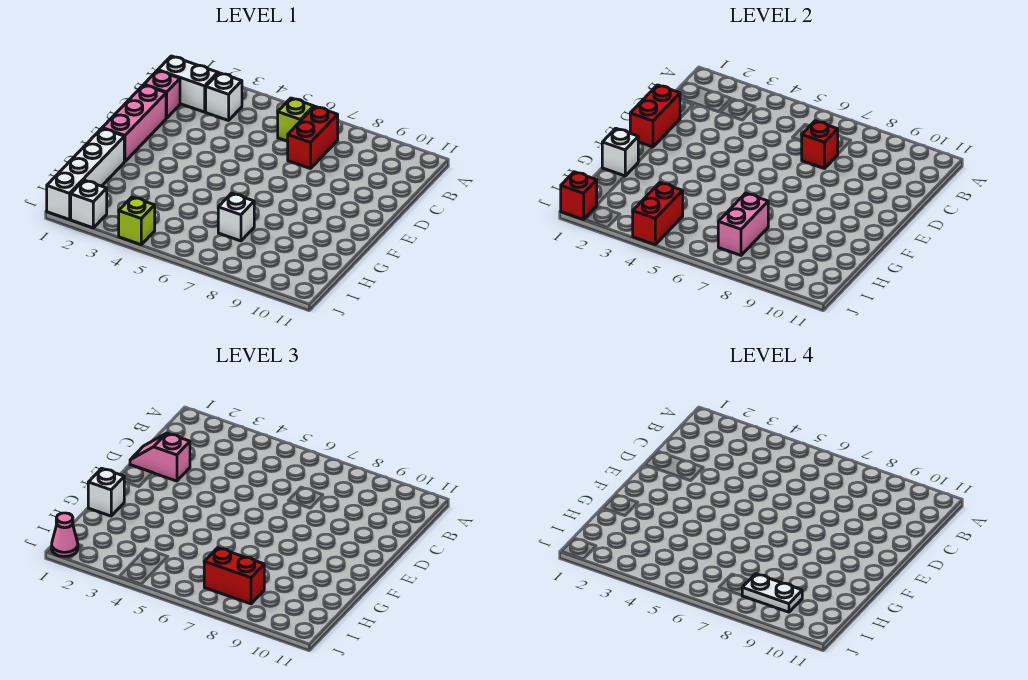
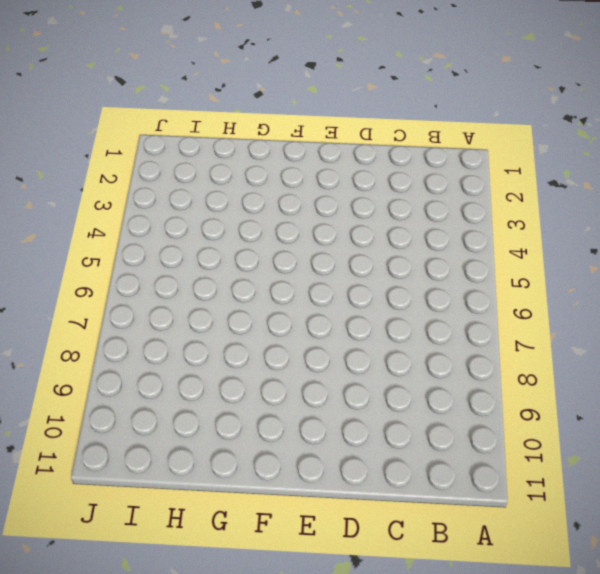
none -> white 1x2 brick [158,56,218,112]
none -> white 1x1 brick [206,73,242,121]
none -> lime 1x1 brick [278,98,314,141]

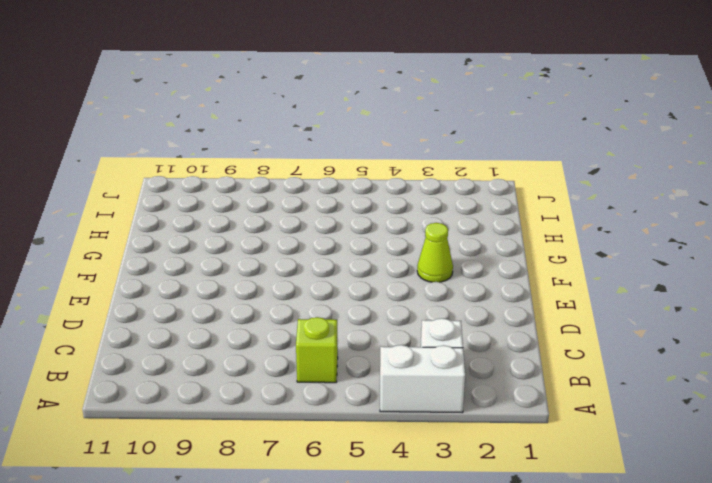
white 1x2 brick [380,345,465,413] -> white 1x2 brick moved to [158,56,218,112]
lime 1x1 cone [417,223,453,282] -> none
none -> red 1x2 brick [287,107,338,169]
none -> pink 1x1 brick [144,70,180,118]
none -> pink 1x3 brick [102,85,166,162]

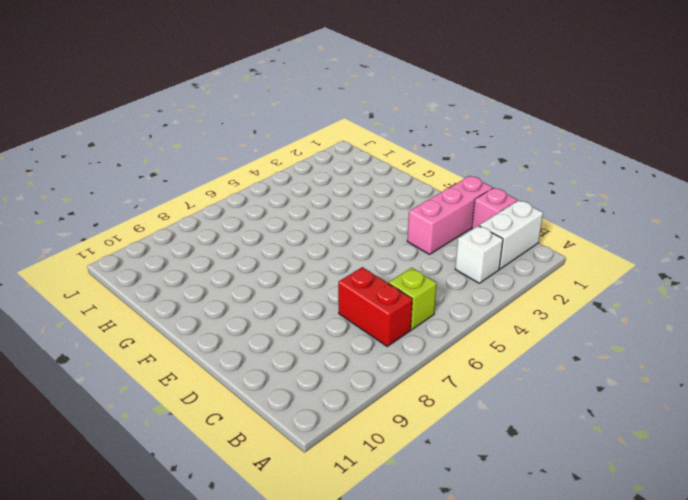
pink 1x3 brick [407,176,493,254] -> pink 1x3 brick turned to [102,85,166,162]
none -> white 1x4 brick [47,128,124,220]
none -> white 1x1 brick [218,193,254,241]
none -> white 1x1 brick [71,180,107,228]

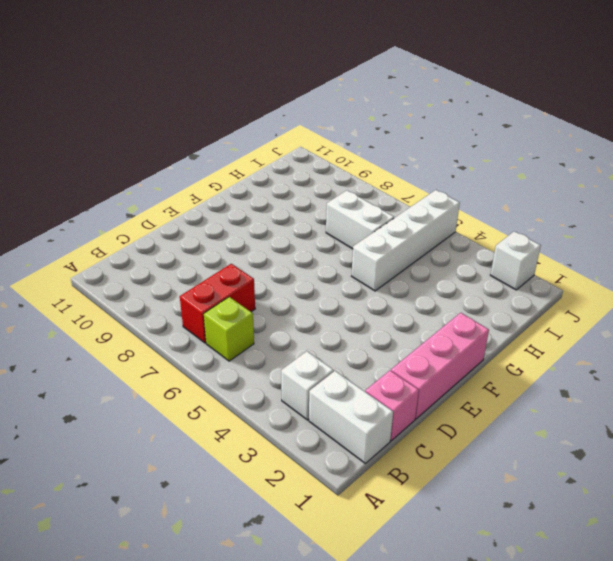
white 1x4 brick [352,190,460,291] -> white 1x4 brick moved to [47,128,124,220]
white 1x2 brick [326,190,394,249] -> white 1x1 brick [218,193,254,241]
none -> lime 1x1 brick [119,197,155,245]
none -> red 1x1 brick [802,121,838,169]
none -> red 1x2 brick [630,85,680,147]

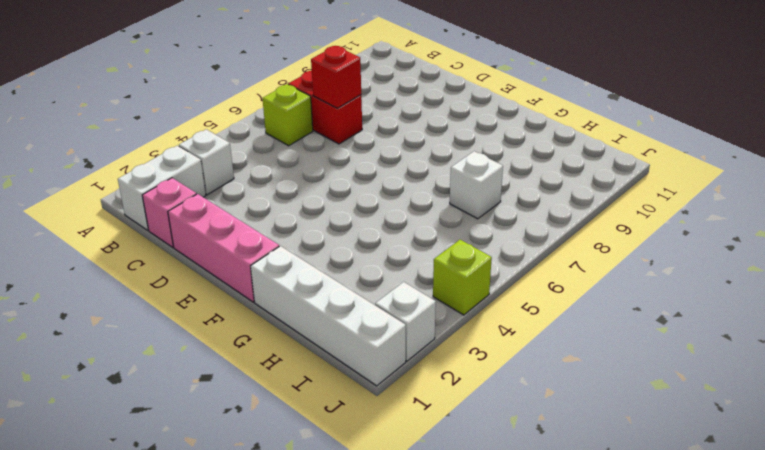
none -> red 1x2 brick [630,85,680,147]
none -> white 1x1 brick [602,128,638,176]
none -> pink 1x2 brick [718,193,768,255]

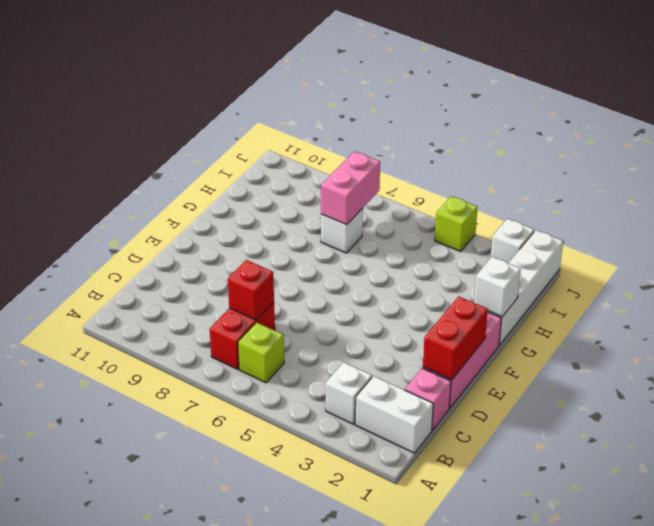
none -> red 1x2 brick [633,183,683,245]
none -> red 1x1 brick [561,172,597,220]
none -> pink 1x2 slope [130,433,190,481]

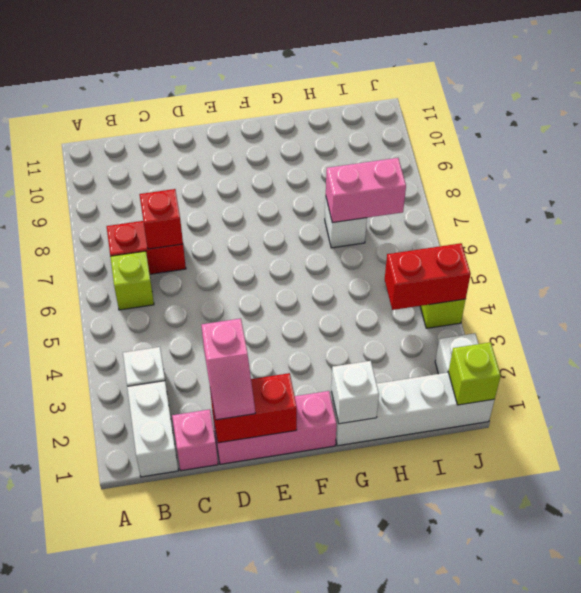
lime 1x1 brick [449,342,501,405] -> red 1x1 brick [561,172,597,220]
none -> white 1x1 brick [88,468,124,516]
none -> red 1x2 brick [204,548,264,604]
none -> pink 1x1 cone [52,513,78,556]

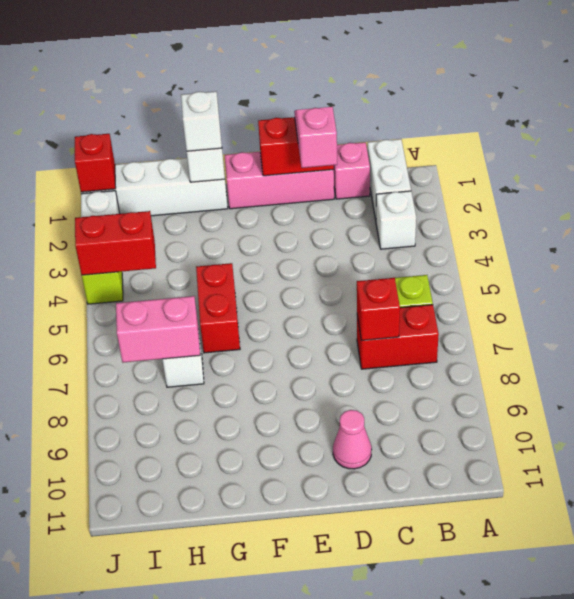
pink 1x1 cone [333,410,372,469] -> pink 1x1 cone moved to [52,513,78,556]
red 1x2 brick [196,263,240,353] -> red 1x2 brick moved to [204,548,264,604]
none -> white 1x2 plate [742,574,802,612]

